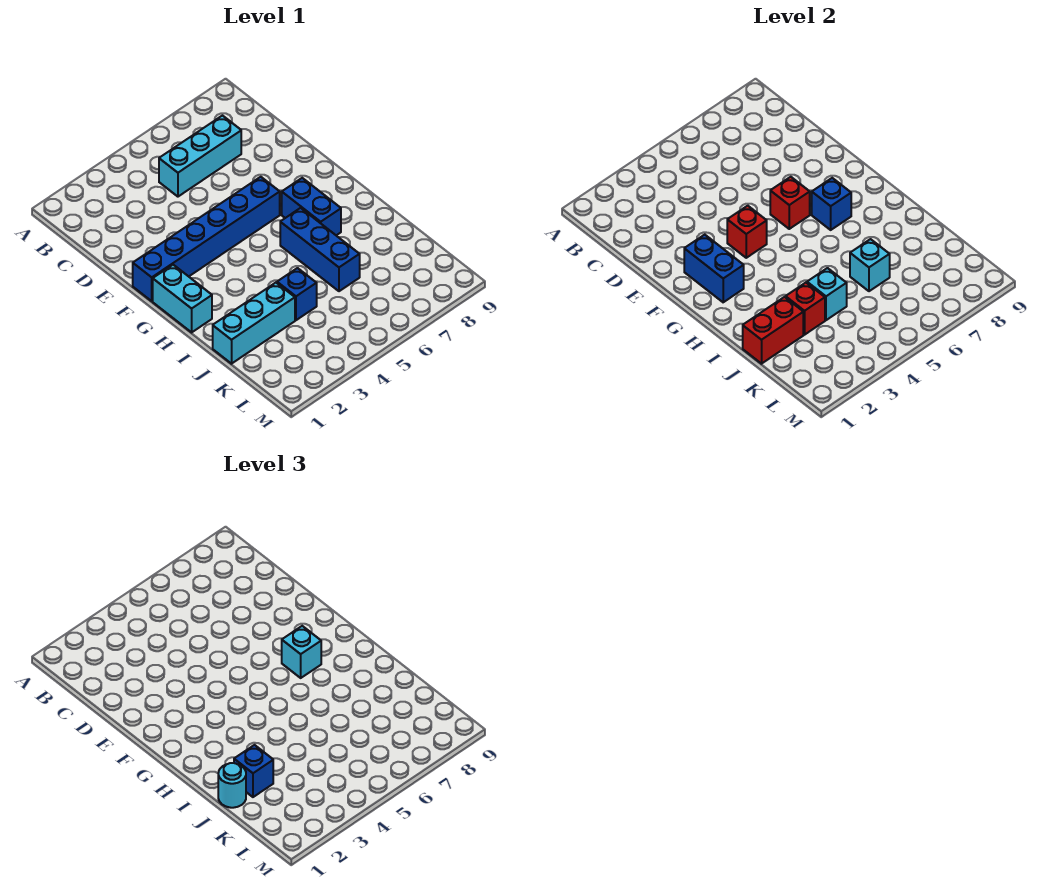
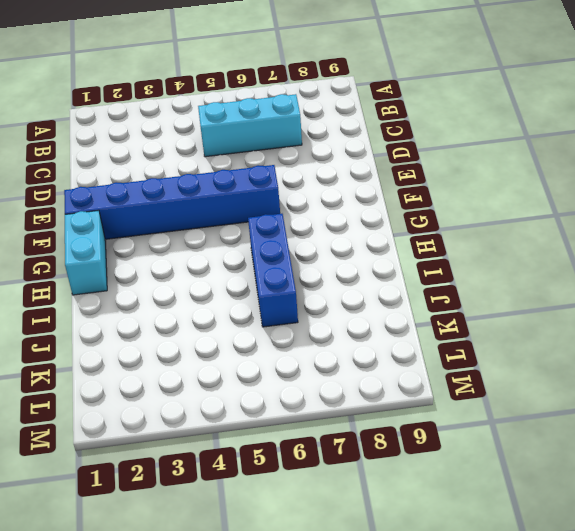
none -> blue 1x2 brick [282,178,341,235]
none -> cyan 1x3 brick [213,283,295,364]
none -> blue 1x1 brick [277,268,317,320]

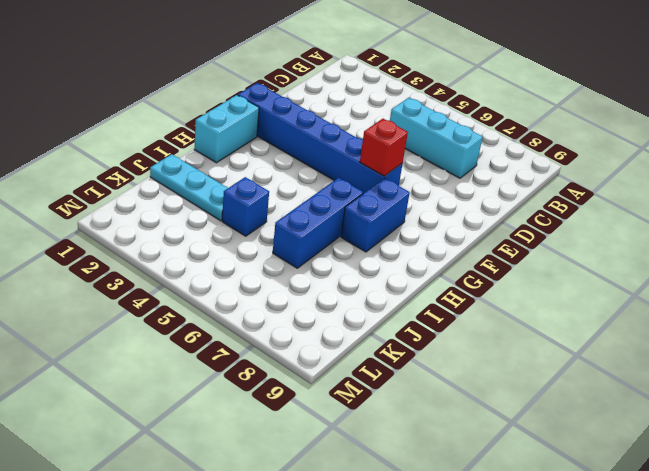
cyan 1x3 plate [150,154,228,221] -> cyan 1x3 brick [213,283,295,364]
none -> blue 1x2 brick [684,235,744,302]
none -> red 1x1 brick [727,206,767,258]
none -> blue 1x1 brick [812,178,851,230]

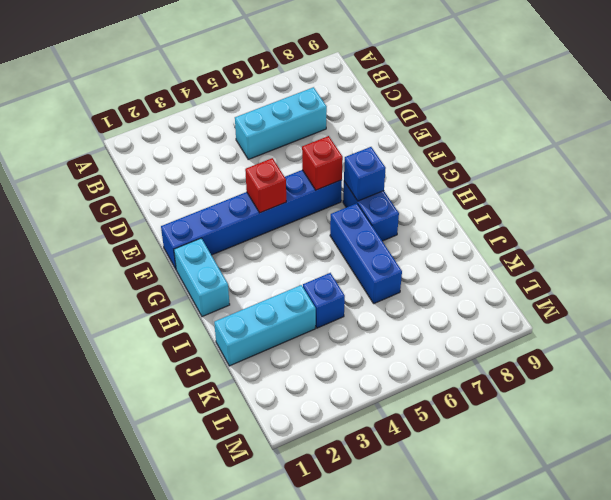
none -> blue 1x2 brick [684,235,744,302]
none -> red 1x2 brick [743,297,803,364]
none -> red 1x1 brick [786,283,825,335]

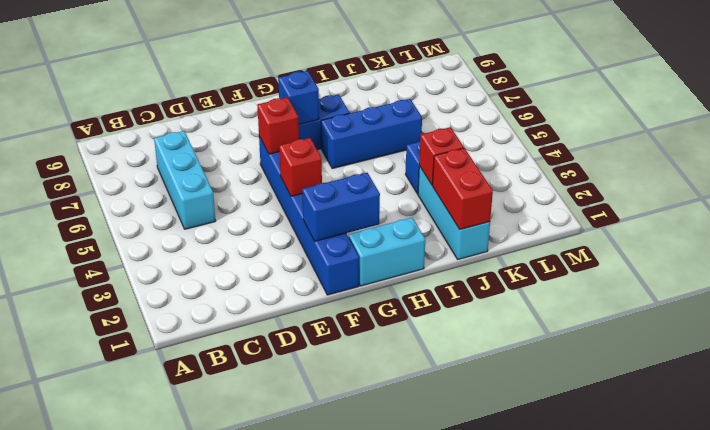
none -> cyan 1x1 brick [807,268,847,320]
none -> cyan 1x1 brick [850,239,890,291]
none -> cyan 1x1 brick [282,626,321,678]

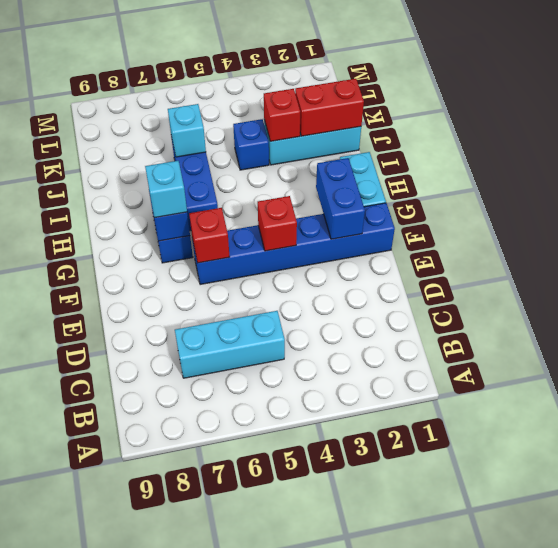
none -> cyan 1x1 brick [807,268,847,320]
none -> cyan 1x1 round brick [218,763,246,808]
none -> blue 1x1 brick [234,745,273,797]

